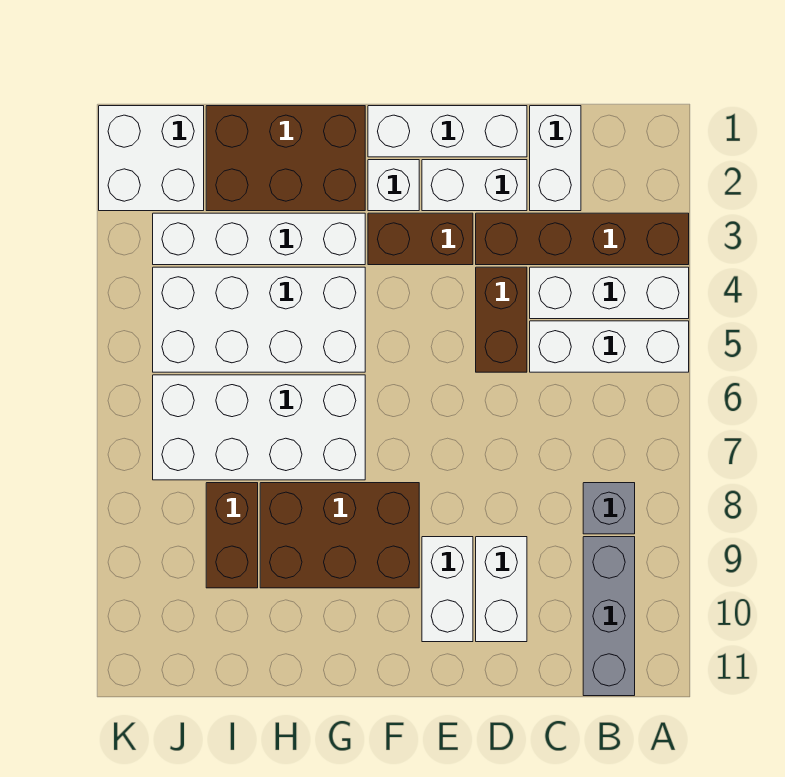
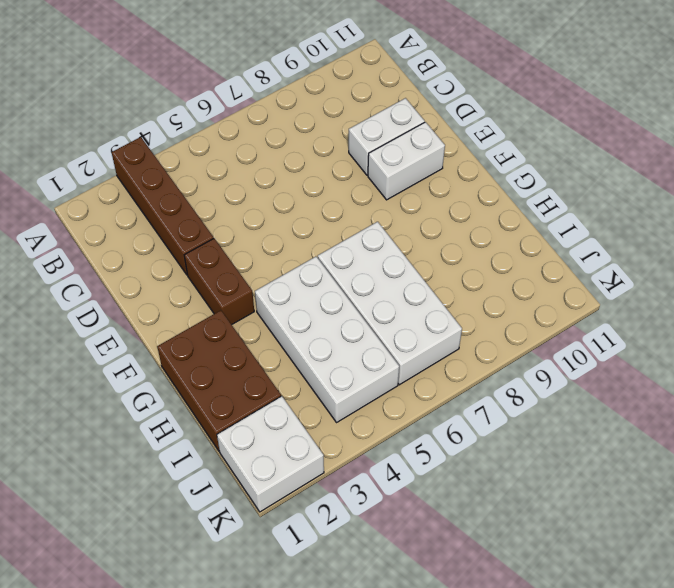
none -> white 1x3 brick [530,267,689,319]
none -> white 1x3 brick [530,321,689,372]
none -> grey 1x1 brick [583,483,635,534]

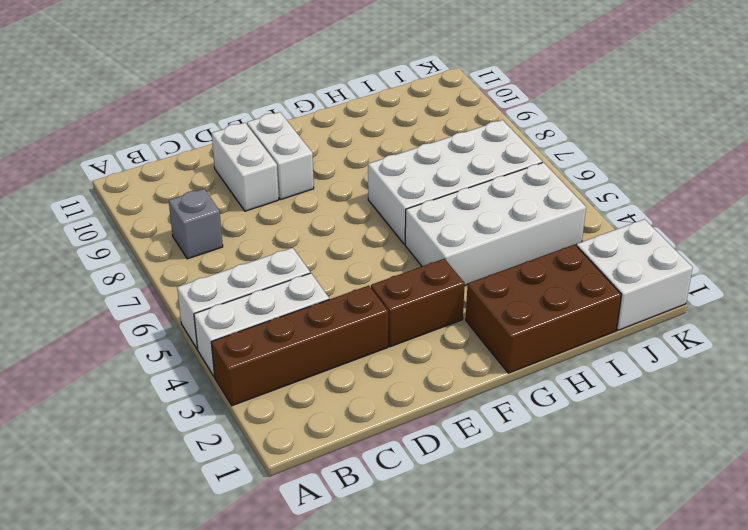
none -> grey 1x3 brick [583,537,635,696]
none -> white 1x2 brick [530,106,581,211]
none -> white 1x3 brick [368,106,527,157]

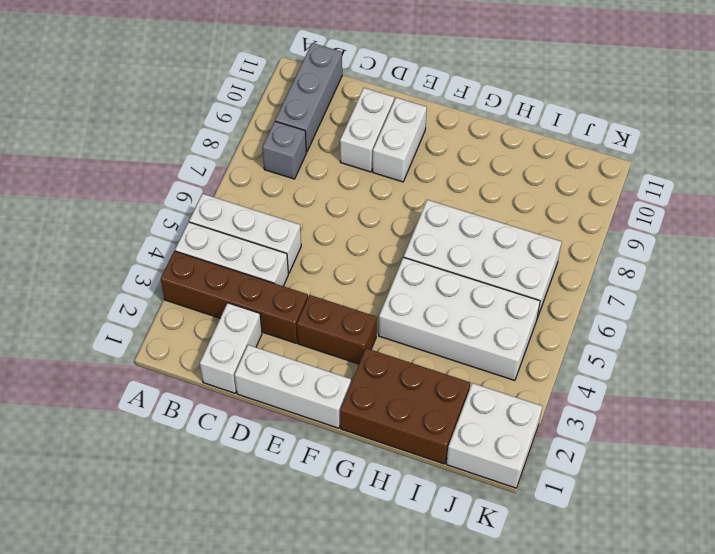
none -> white 1x2 brick [422,160,527,211]
none -> brown 1x2 brick [476,267,527,372]
none -> white 1x1 brick [368,160,419,211]

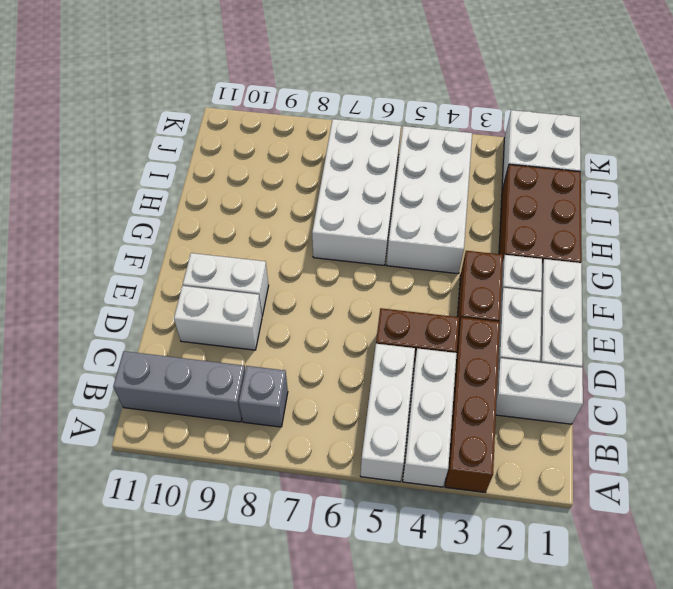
none -> brown 2x3 brick [260,483,419,588]
none -> white 1x4 brick [153,213,365,265]
none -> brown 1x2 brick [206,483,258,588]

